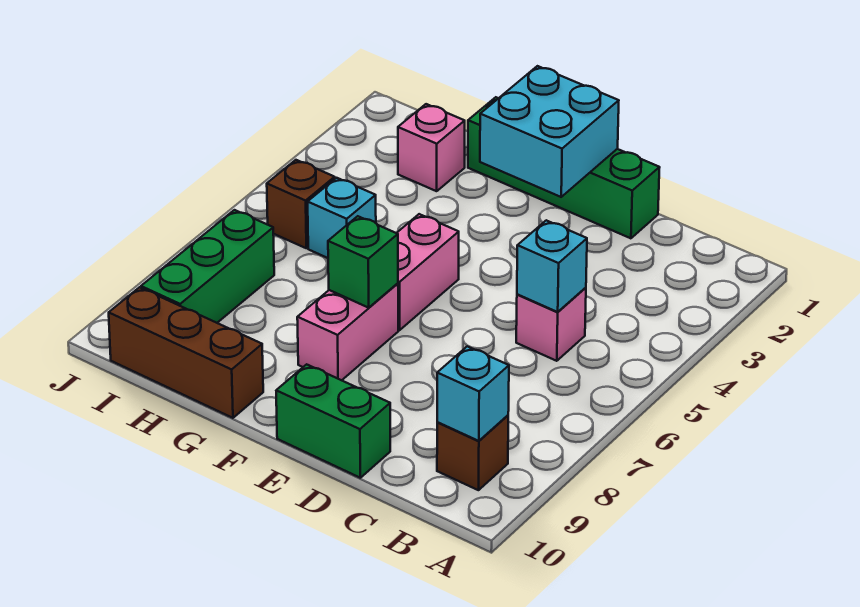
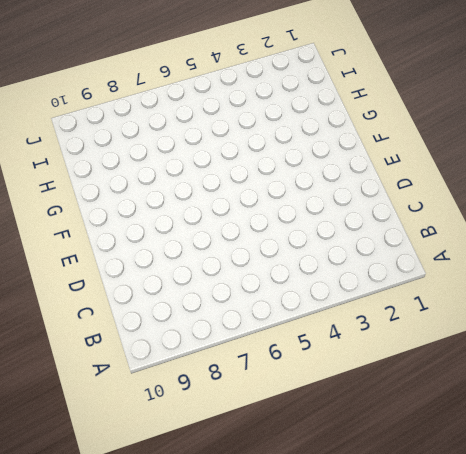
none -> brown 1x1 brick [437,415,508,490]
none -> pink 1x1 brick [516,288,586,361]
none -> green 1x4 brick [468,97,660,238]

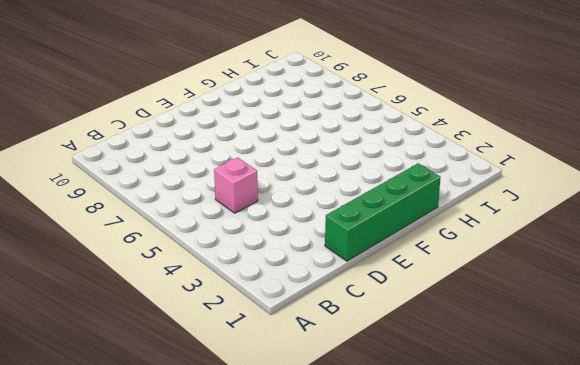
none -> brown 1x1 brick [437,415,508,490]
none -> green 1x2 brick [276,364,390,478]
none -> pink 1x2 brick [397,214,459,330]

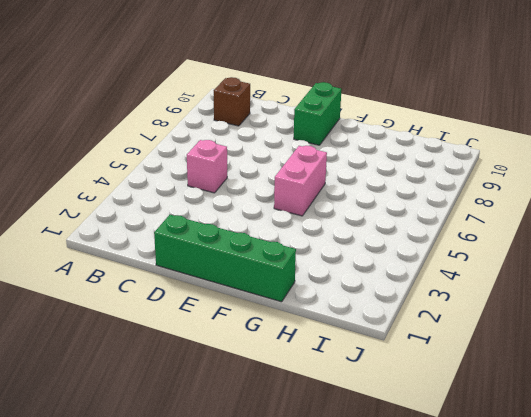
green 1x2 brick [294,82,342,145] -> green 1x2 brick turned to [276,364,390,478]
none -> pink 1x2 brick [297,283,398,380]
none -> brown 1x3 brick [109,287,263,418]
none -> pink 1x1 brick [398,104,465,191]

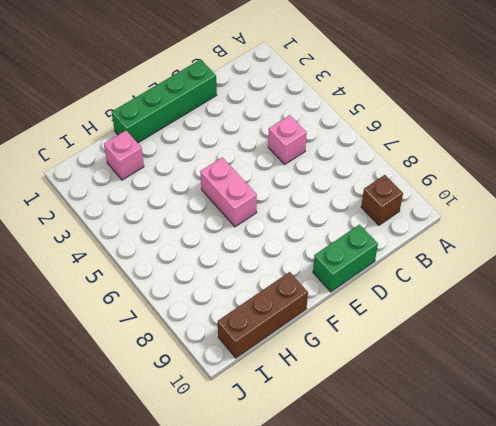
none -> pink 1x2 brick [297,283,398,380]
none -> cyan 1x1 brick [308,178,376,258]
none -> brown 1x1 brick [267,160,335,248]

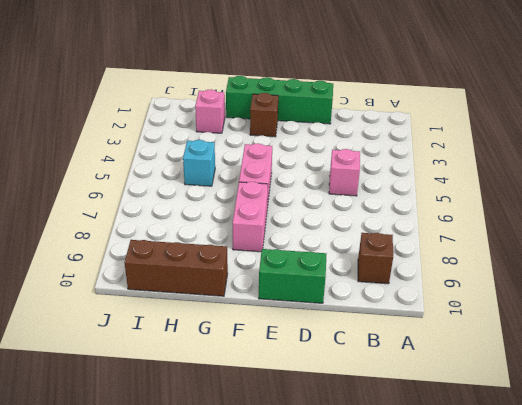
brown 1x1 brick [250,93,278,137] -> brown 1x1 brick moved to [267,160,335,248]
none -> green 1x3 brick [141,210,274,323]
none -> cyan 1x1 brick [437,346,509,441]
none -> cyan 1x1 brick [517,220,587,312]

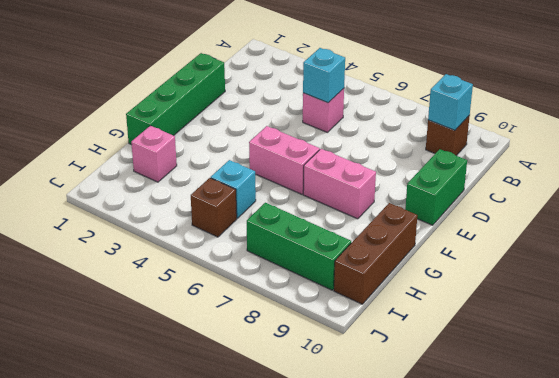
none -> cyan 2x2 brick [480,66,619,197]
none -> green 1x1 brick [328,216,398,308]

